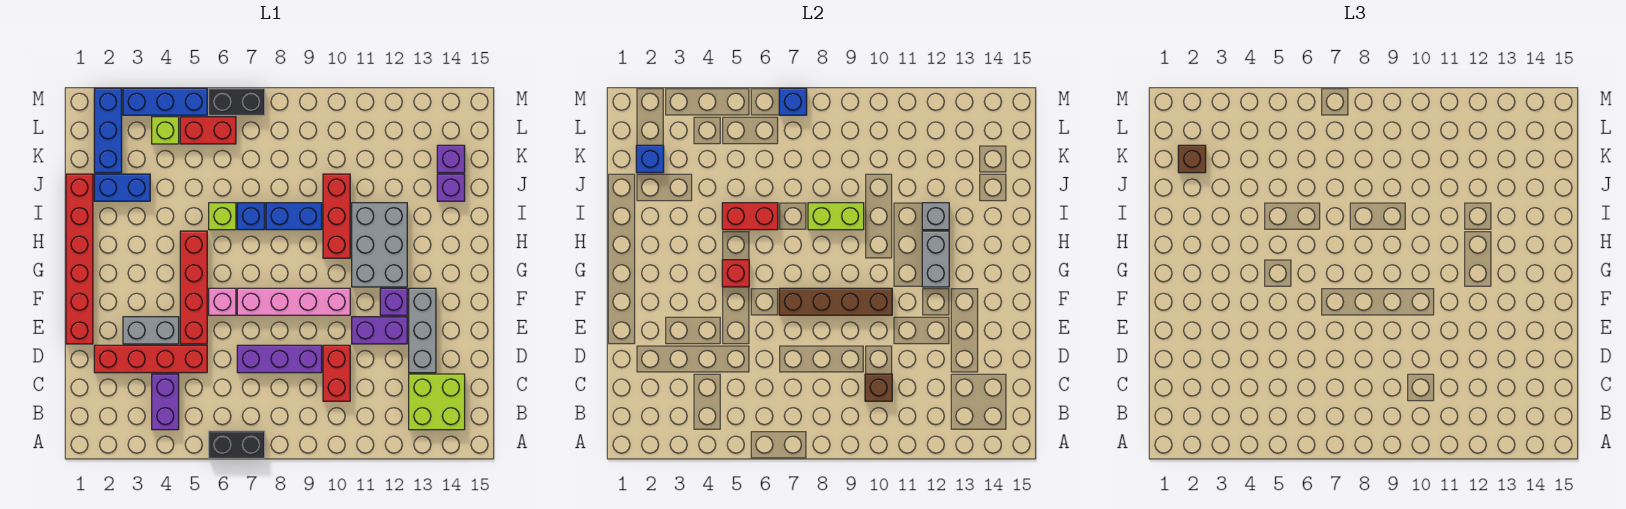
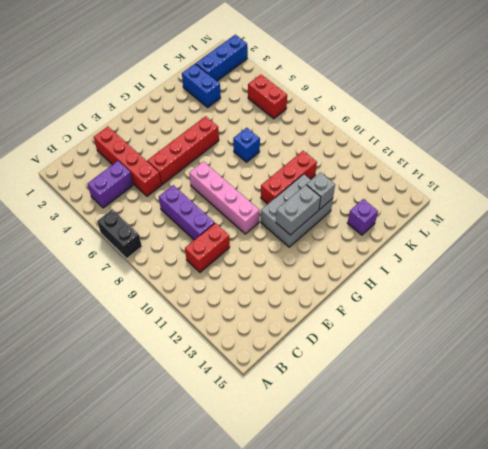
none -> lime 2x2 brick [409,374,465,430]
none -> grey 1x3 brick [409,288,436,373]
none -> red 1x6 brick [66,174,93,344]
none -> grey 1x2 brick [123,317,179,344]

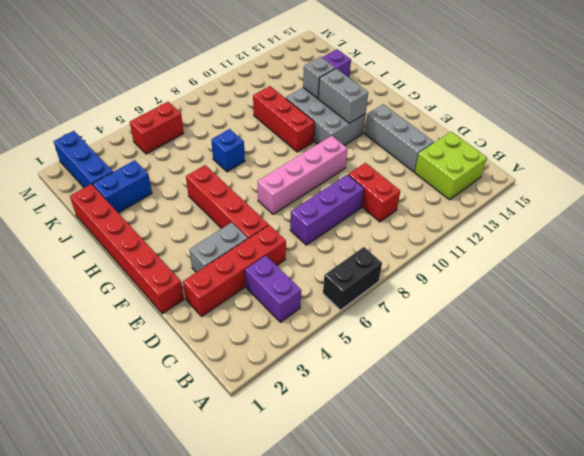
none -> purple 1x2 brick [352,317,407,344]
none -> pink 1x1 brick [209,288,236,315]
none -> purple 1x1 brick [380,288,407,315]
none -> lime 1x1 brick [209,203,236,230]

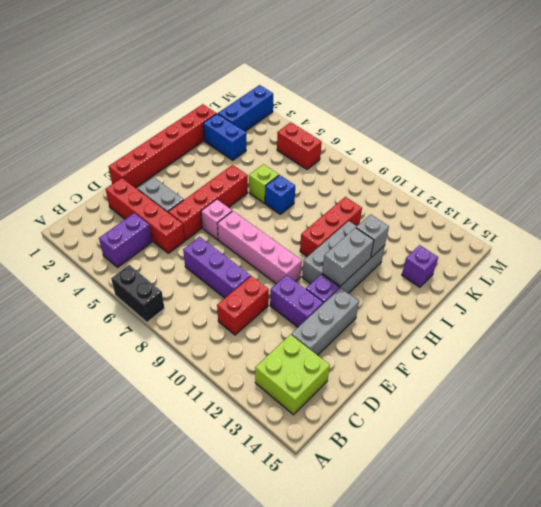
none -> blue 1x2 brick [266,203,322,230]
none -> purple 1x1 brick [437,145,465,173]
none -> lime 1x1 brick [152,117,179,144]
none -> blue 1x3 brick [123,88,207,115]

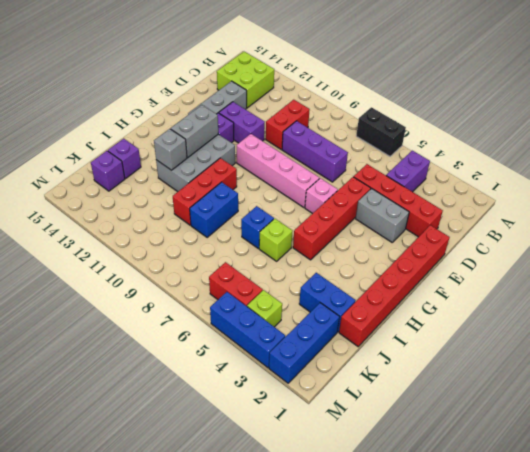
blue 1x2 brick [190,182,238,237] -> blue 1x2 brick turned to [266,203,322,230]
none -> black 1x2 brick [209,88,265,115]
none -> brown 1x1 brick [865,374,892,401]
none -> brown 1x4 brick [779,288,892,315]
none -> red 1x1 brick [722,260,749,287]

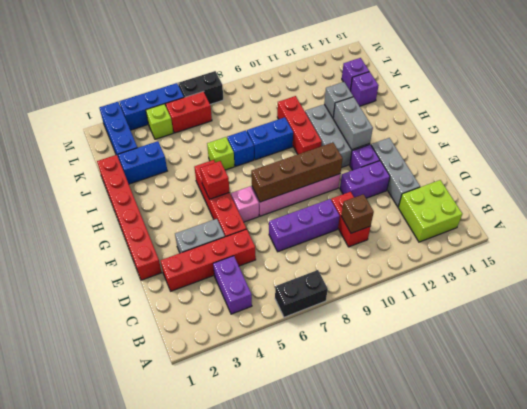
none -> red 1x2 brick [722,203,778,230]
none -> lime 1x2 brick [808,203,864,230]
none -> blue 1x1 brick [636,145,664,173]
none -> blue 1x1 brick [779,88,807,115]

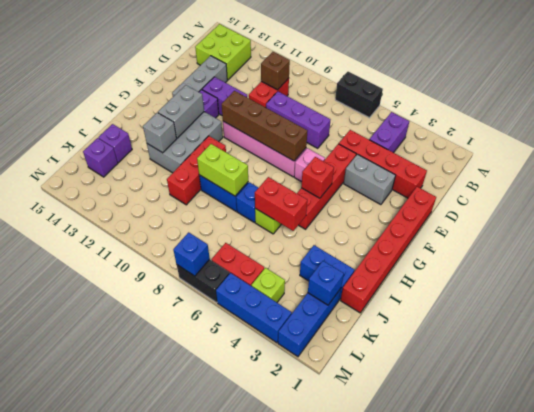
none -> brown 1x1 brick [1178,145,1206,173]

